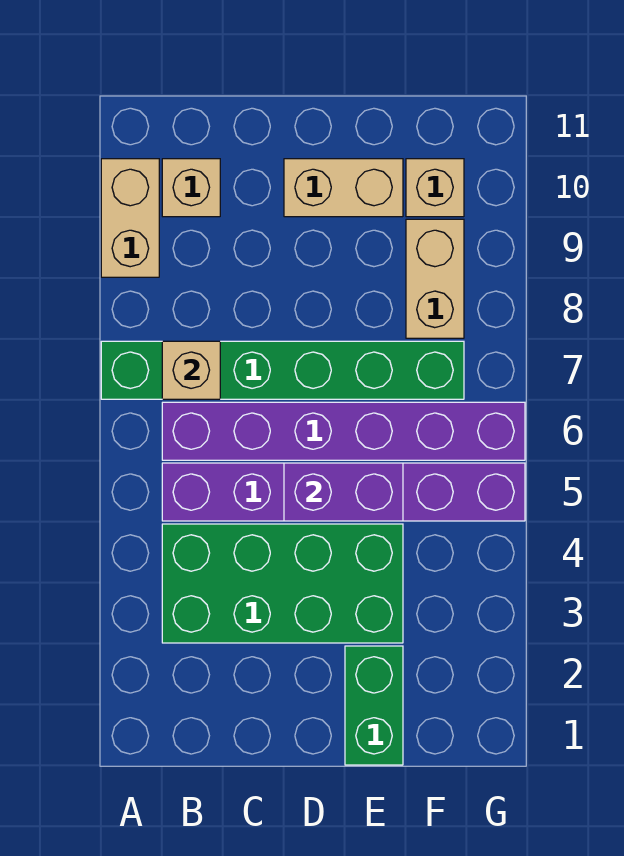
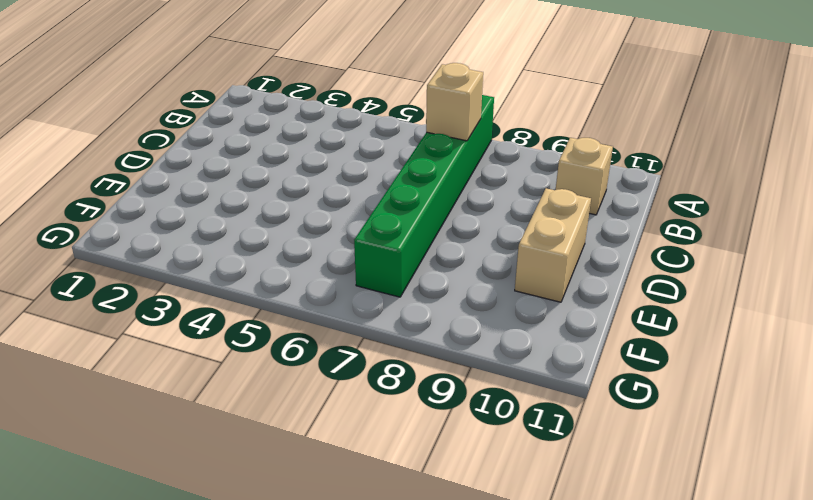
none -> tan 1x2 brick [101,159,159,277]
none -> green 2x4 brick [162,524,403,643]
none -> purple 1x6 brick [162,463,525,521]

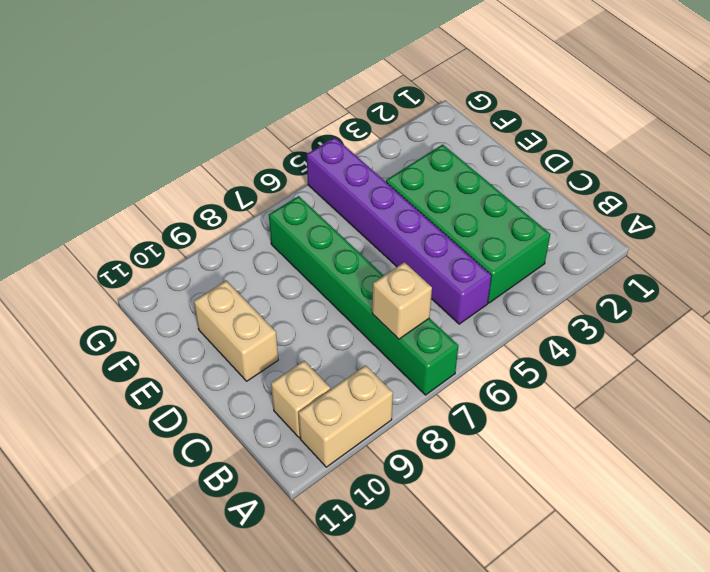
none -> purple 1x6 brick [162,402,525,460]
none -> green 1x2 brick [345,646,403,765]
none -> tan 1x2 brick [406,219,464,338]

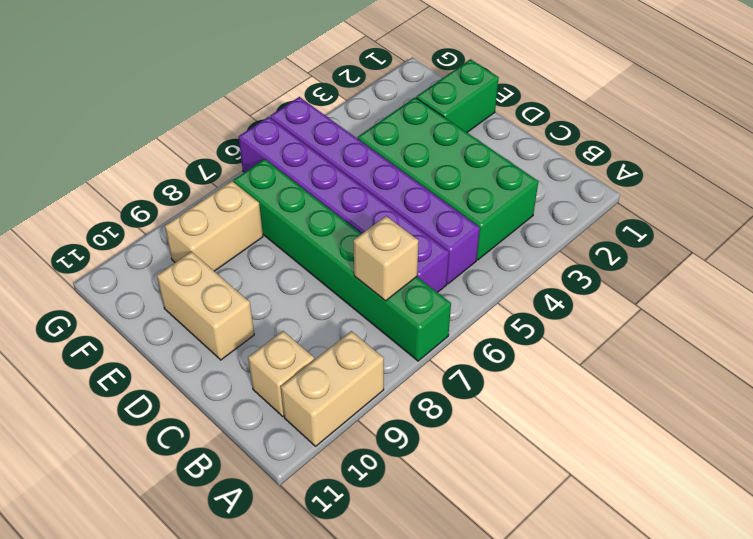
none -> tan 1x1 brick [406,159,464,217]
none -> purple 1x2 brick [284,463,403,521]

